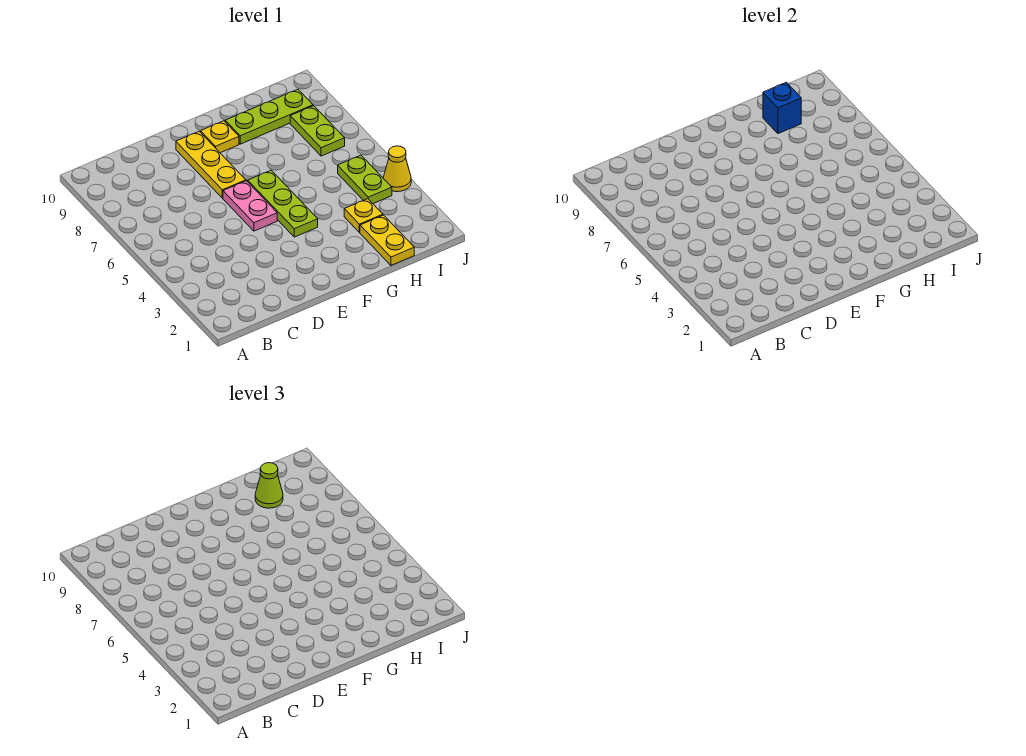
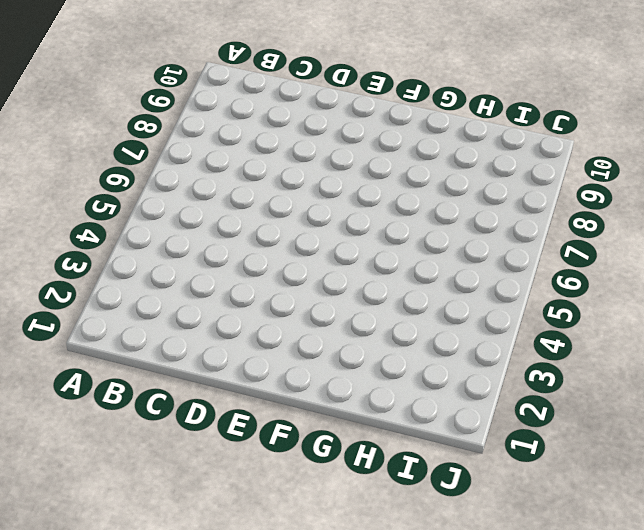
none -> pink 1x2 plate [223,181,277,231]
none -> yellow 1x3 plate [176,131,246,198]
none -> lime 1x3 plate [248,170,318,237]

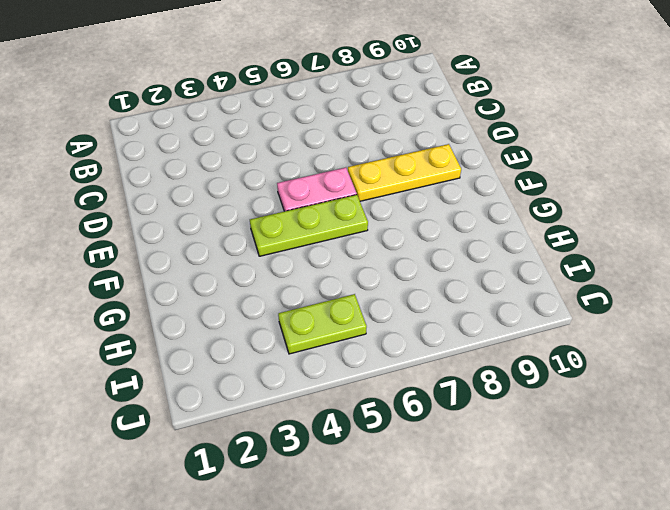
none -> yellow 1x1 plate [201,121,239,153]
none -> lime 1x3 plate [225,89,313,144]
none -> yellow 1x2 plate [360,215,414,265]

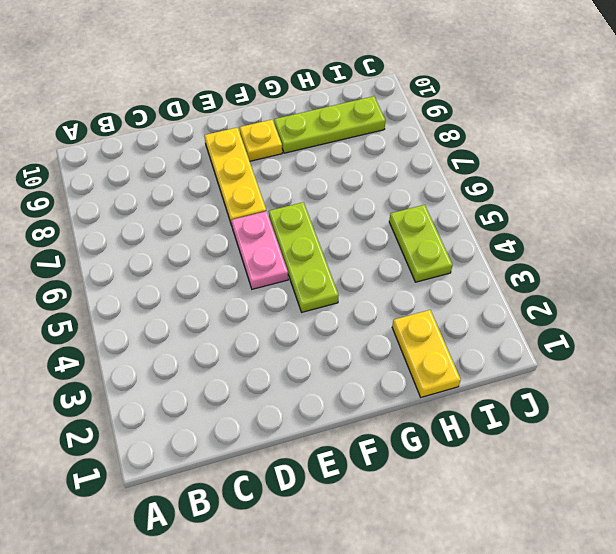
none -> yellow 1x1 plate [344,199,383,233]
none -> lime 1x2 plate [290,106,345,156]
none -> yellow 1x1 cone [383,146,411,192]

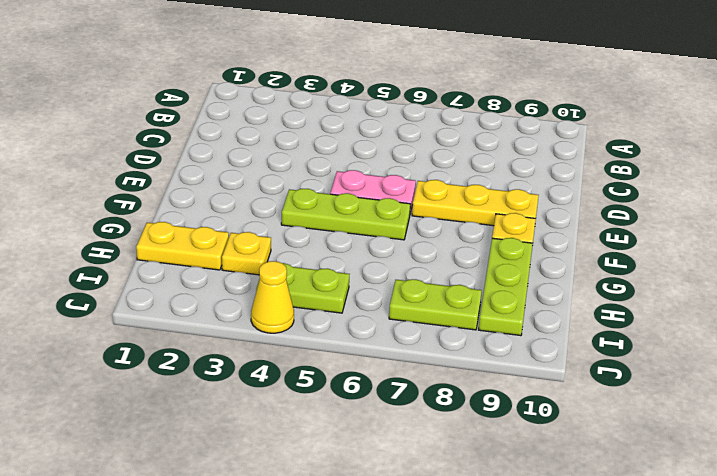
none -> blue 1x1 brick [763,82,801,134]
none -> lime 1x1 cone [255,463,283,508]

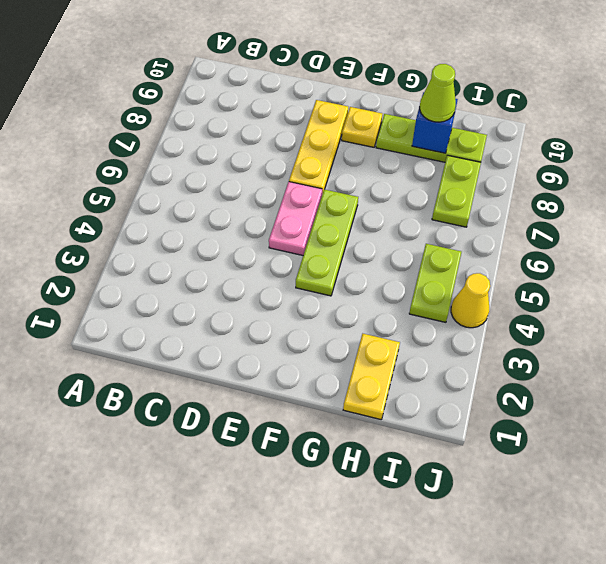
none -> yellow 1x1 plate [344,199,383,233]

